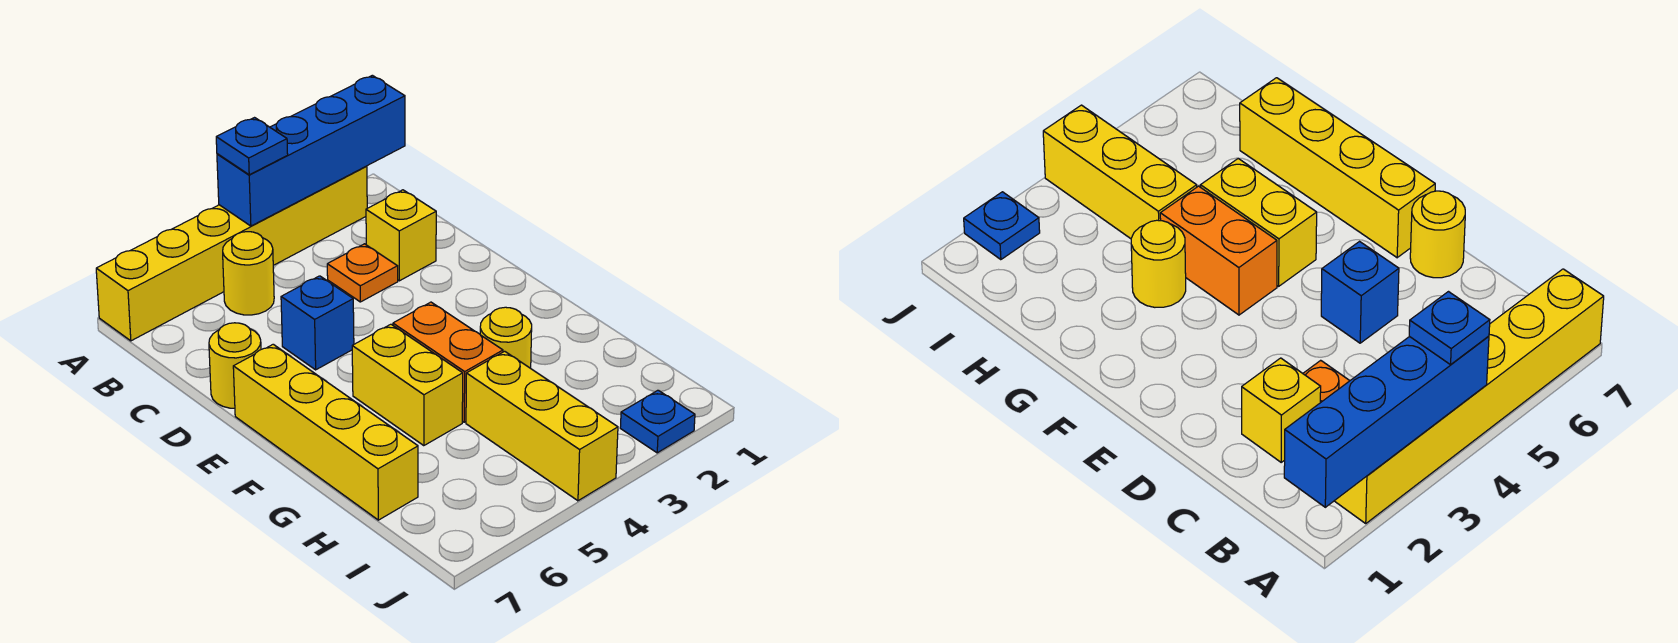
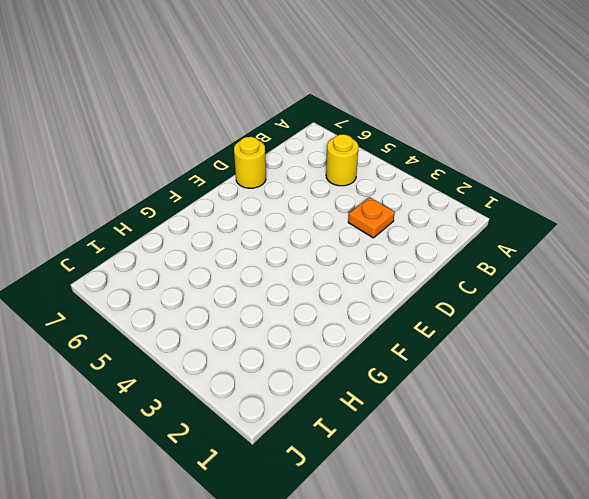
none -> yellow 1x6 brick [96,166,367,341]
none -> yellow 1x1 brick [366,190,436,281]
none -> blue 1x1 brick [281,276,354,370]

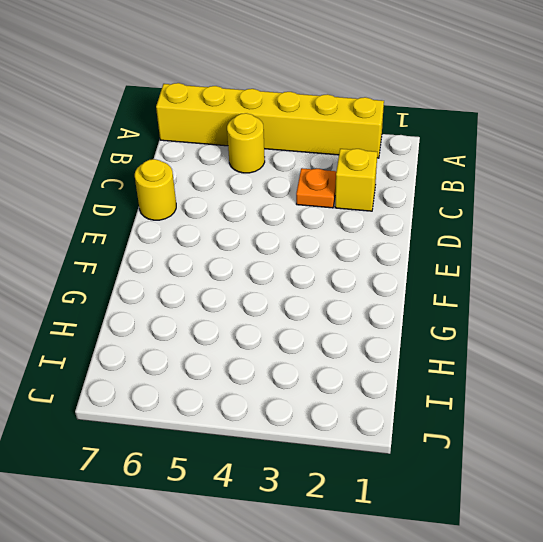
none -> blue 1x1 brick [281,276,354,370]
none -> yellow 1x4 brick [233,344,418,520]
none -> orange 1x2 brick [393,302,503,422]

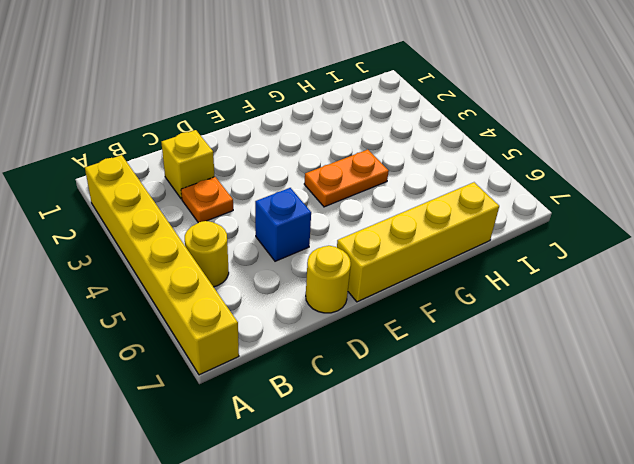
orange 1x2 plate [304,149,389,207] -> orange 1x2 brick [393,302,503,422]
none -> yellow 1x2 brick [352,324,463,446]
none -> yellow 1x1 round brick [480,307,532,368]
none -> yellow 1x3 brick [466,351,618,501]

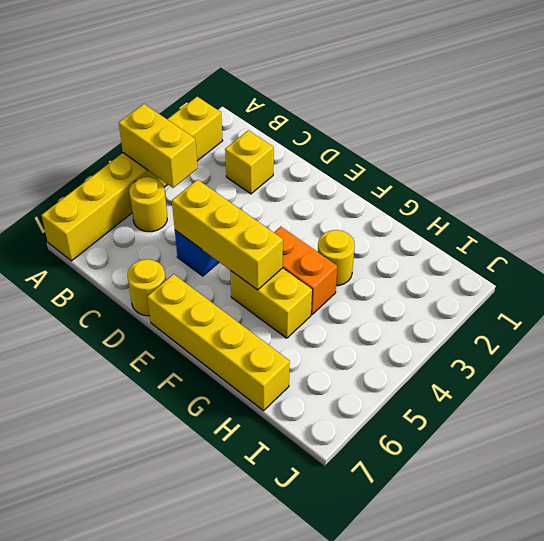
yellow 1x2 brick [119,104,198,188] -> blue 1x4 brick [217,75,405,226]
yellow 1x3 brick [172,180,283,290] -> yellow 1x3 brick moved to [466,351,618,501]
none -> orange 1x1 plate [327,244,398,302]
none -> blue 1x1 plate [620,390,695,453]
none -> blue 1x1 plate [216,118,288,175]

